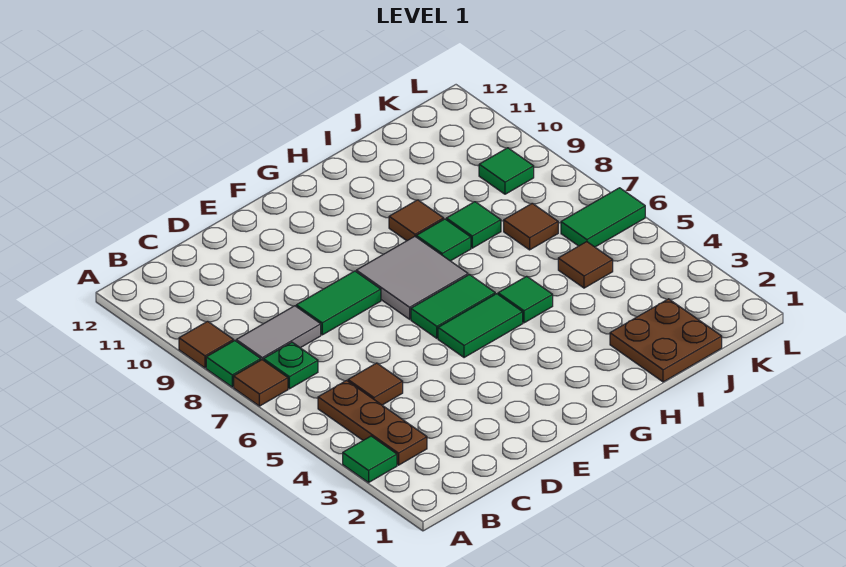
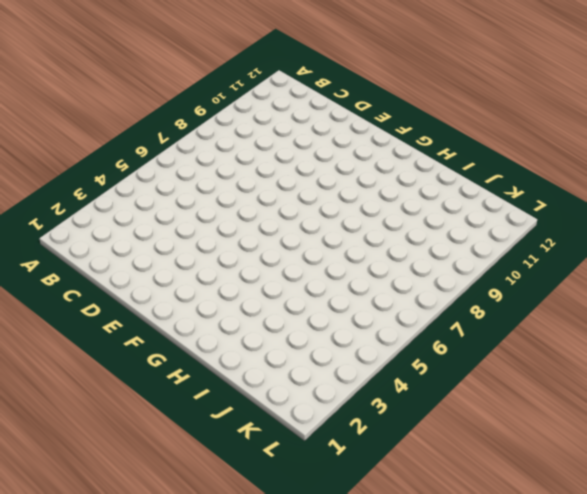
none -> green 1x1 tile [343,436,397,483]
none -> brown 1x1 tile [234,360,288,406]
none -> green 1x1 tile [206,341,261,387]

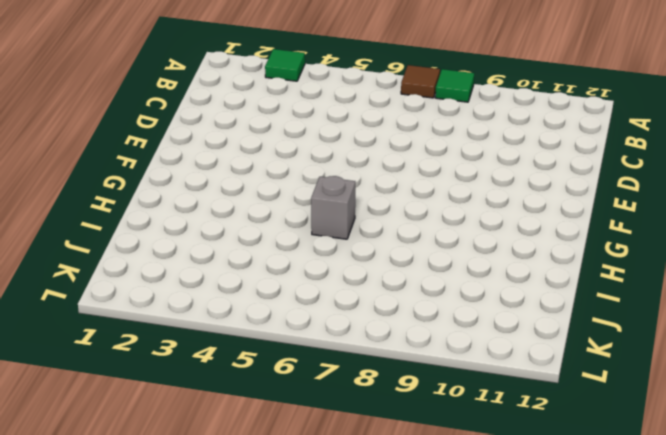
grey 1x1 brick [311,176,355,239] -> none
none -> brown 1x1 tile [179,321,234,368]
none -> brown 1x3 plate [318,380,427,465]
none -> green 1x1 plate [264,342,318,389]

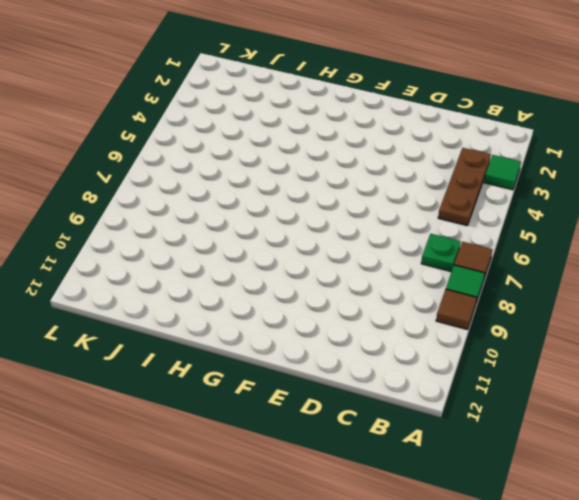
none -> grey 1x2 tile [236,306,321,360]
none -> brown 1x1 tile [348,363,403,405]
none -> green 1x2 tile [296,271,381,335]

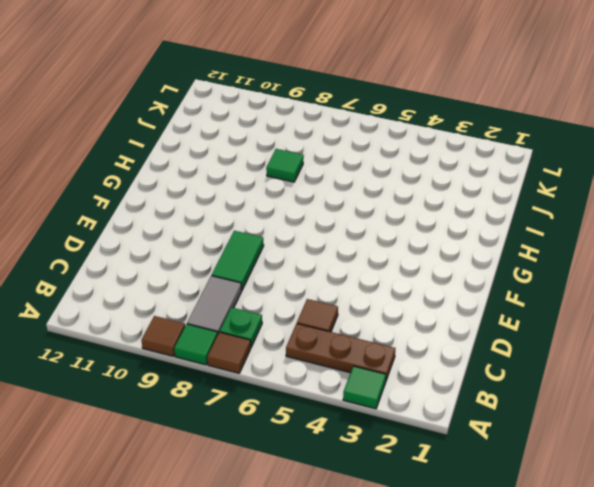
none -> green 1x2 tile [438,294,523,358]
none -> green 1x2 tile [411,275,495,338]
none -> grey 2x2 tile [356,236,468,319]

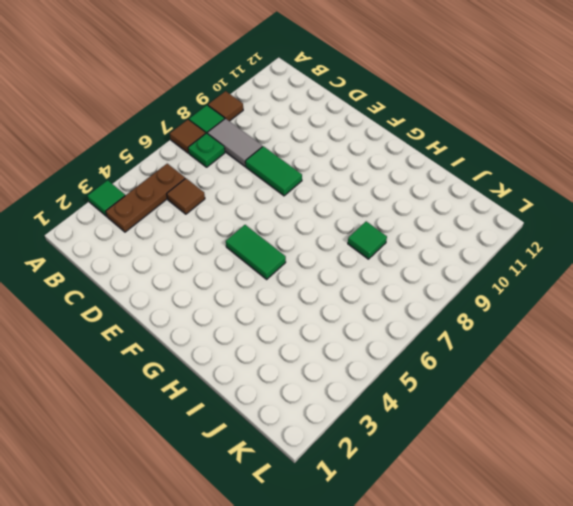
none -> green 1x2 tile [411,275,495,338]
none -> grey 2x2 tile [356,236,468,319]
none -> green 1x1 tile [498,276,553,323]

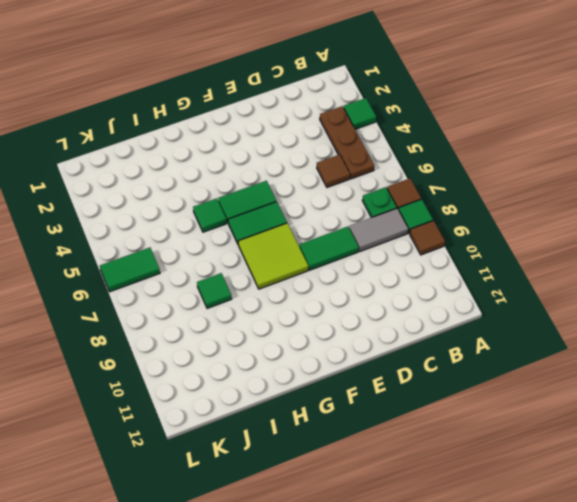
lime 2x2 tile [238,223,308,289] -> grey 2x2 tile [356,236,468,319]
none -> green 1x1 tile [416,219,471,261]
none -> brown 1x1 tile [389,200,444,241]
none -> brown 2x2 plate [610,299,722,382]

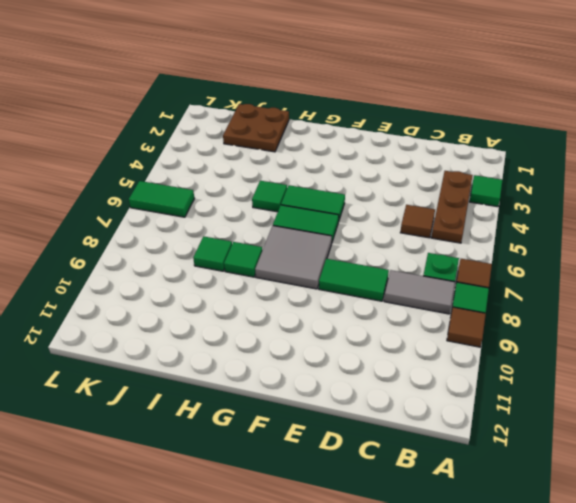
none -> brown 1x1 tile [389,200,444,241]
none -> brown 1x1 tile [558,242,613,288]
none -> brown 1x1 tile [504,203,558,250]

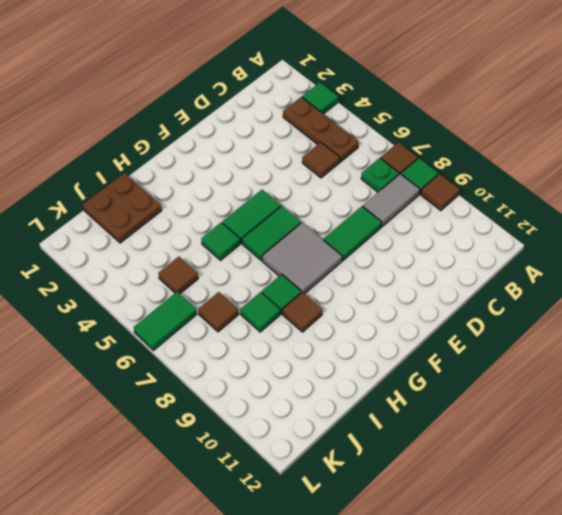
none -> green 1x1 tile [479,148,534,194]

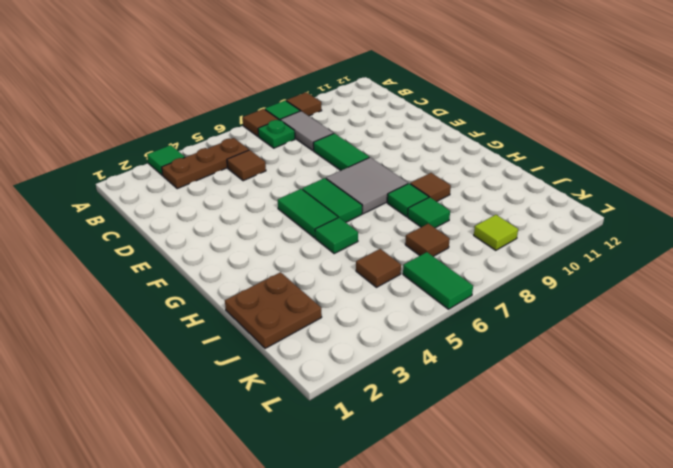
lime 1x1 tile [474,215,518,250] -> green 1x1 tile [479,148,534,194]

